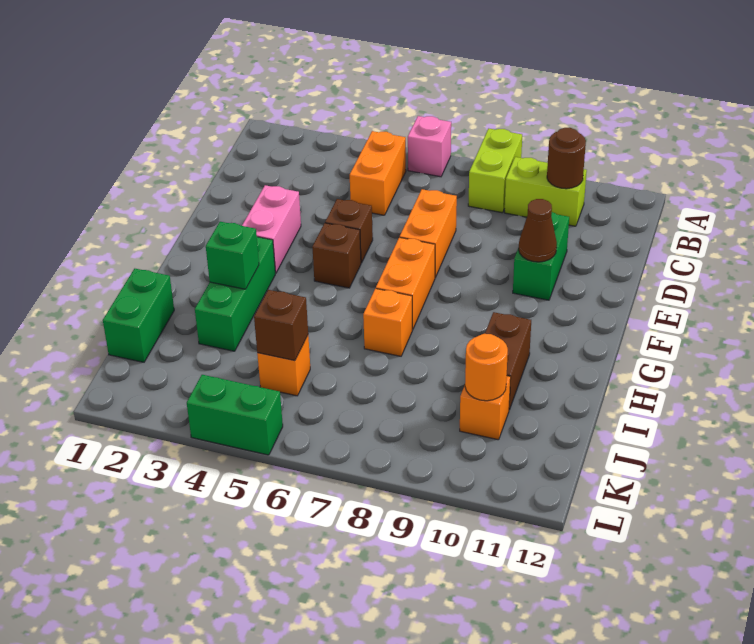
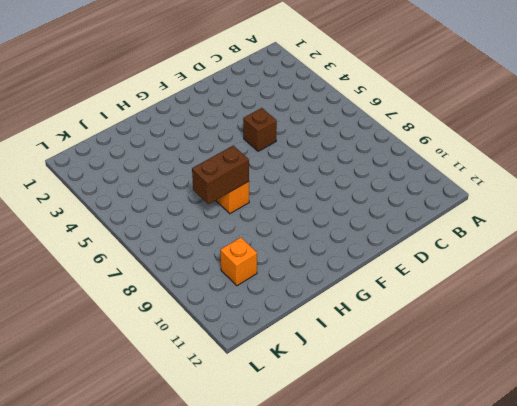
brown 1x2 brick [192,146,249,204] -> brown 1x2 brick moved to [485,312,531,410]
none -> pink 1x1 brick [408,116,451,177]
none -> lime 1x2 brick [468,128,522,213]
none -> orange 1x2 brick [350,131,406,215]

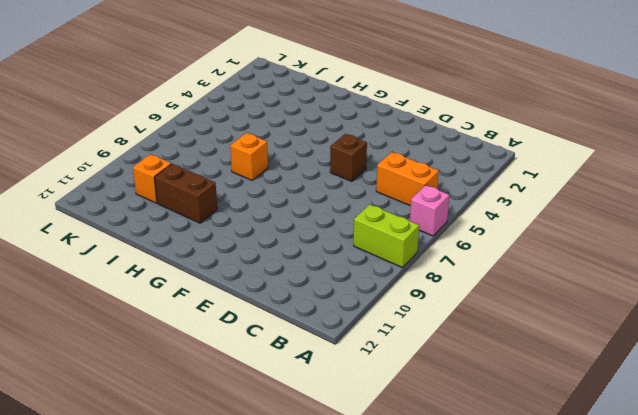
none -> lime 1x2 brick [505,157,587,226]
none -> orange 1x2 brick [400,189,457,278]
none -> green 1x2 brick [513,212,569,300]

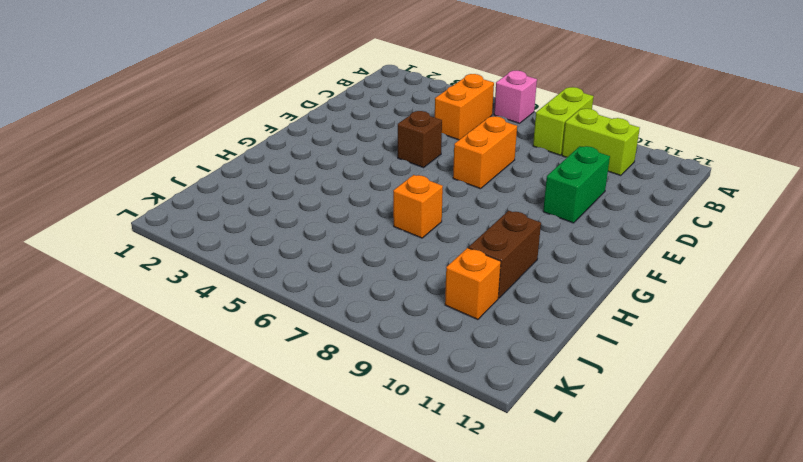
none -> pink 1x2 brick [242,185,301,273]
none -> brown 1x1 brick [312,223,361,288]
none -> orange 1x2 brick [376,237,435,329]

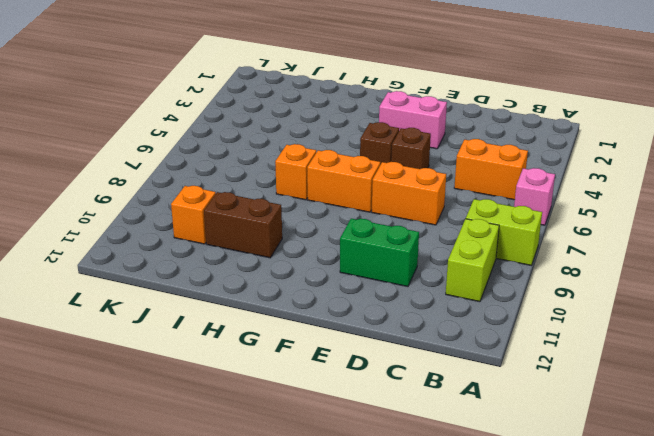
none -> green 1x3 brick [195,237,275,351]
none -> green 1x2 brick [103,269,174,362]
none -> orange 1x1 brick [257,335,310,396]

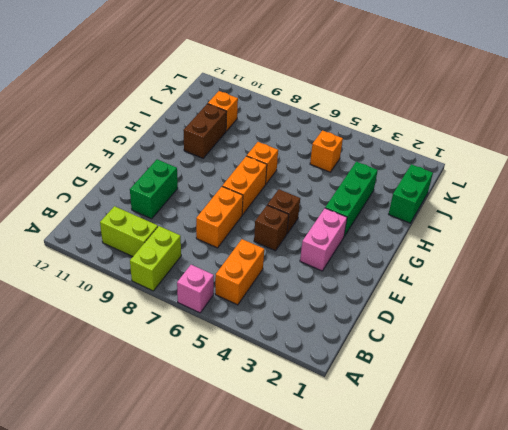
none -> green 1x2 brick [187,375,283,455]
none -> brown 1x1 round brick [547,128,586,189]
none -> brown 1x1 cone [519,199,557,262]

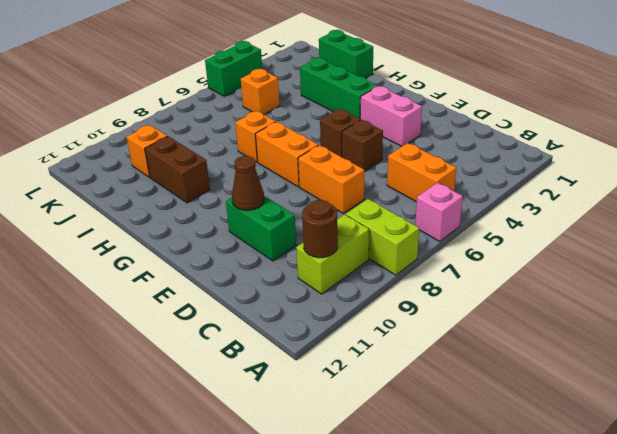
none -> green 1x1 brick [206,222,259,289]
none -> brown 1x1 brick [254,290,308,361]
none -> orange 1x1 round brick [465,334,508,401]

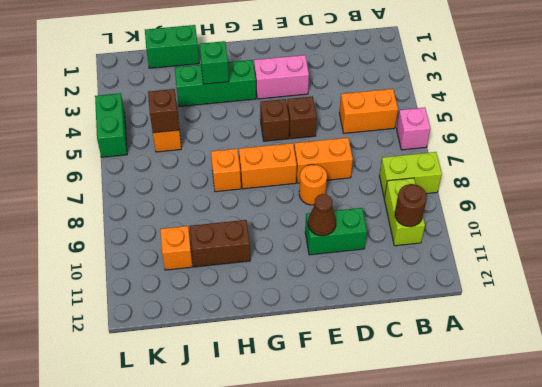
orange 1x1 round brick [299,164,327,205] -> orange 1x1 round brick moved to [465,334,508,401]

